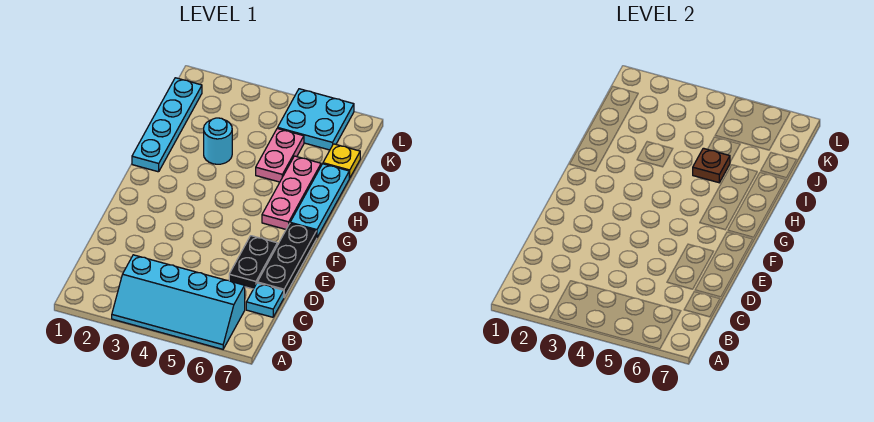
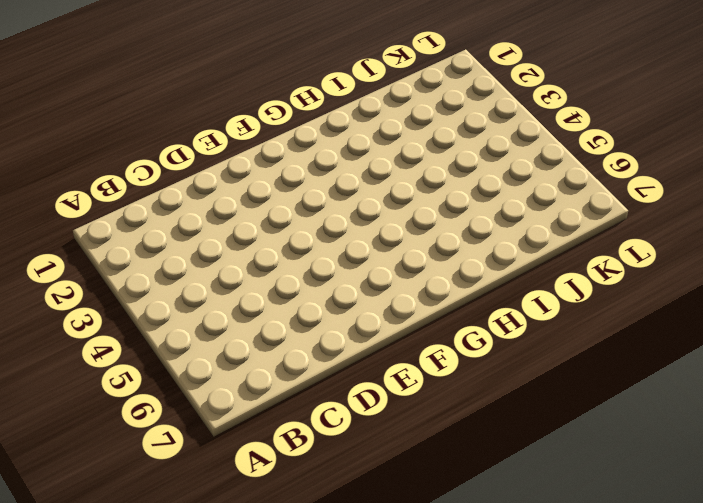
none -> cyan 2x4 slope [112,255,245,349]
none -> cyan 1x1 plate [246,283,284,317]
none -> black 1x2 plate [229,236,277,289]

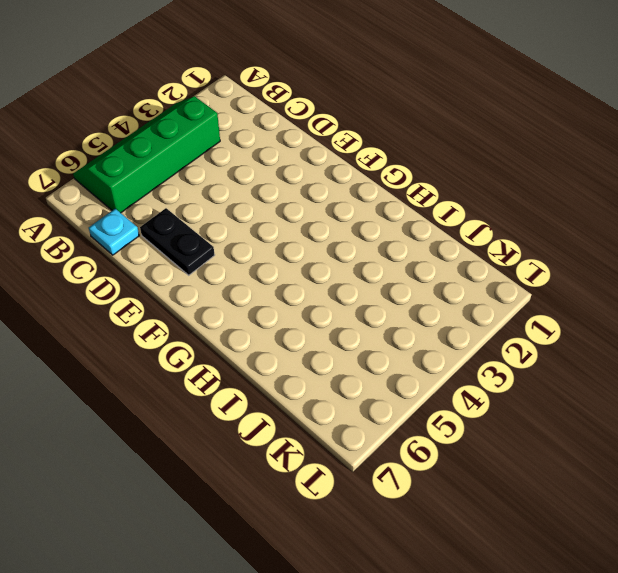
green 2x4 slope [73,96,220,213] -> cyan 2x4 slope [112,255,245,349]
none -> black 1x3 plate [257,224,317,297]
none -> pink 1x3 plate [262,156,321,229]
none -> cyan 1x3 plate [290,164,349,237]

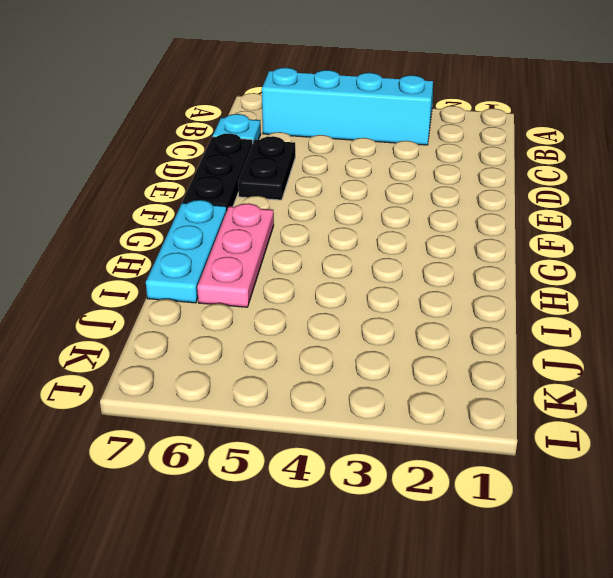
none -> cyan 1x4 plate [132,78,202,172]
none -> cyan 1x1 round brick [204,118,232,164]
none -> pink 1x2 plate [256,128,304,182]

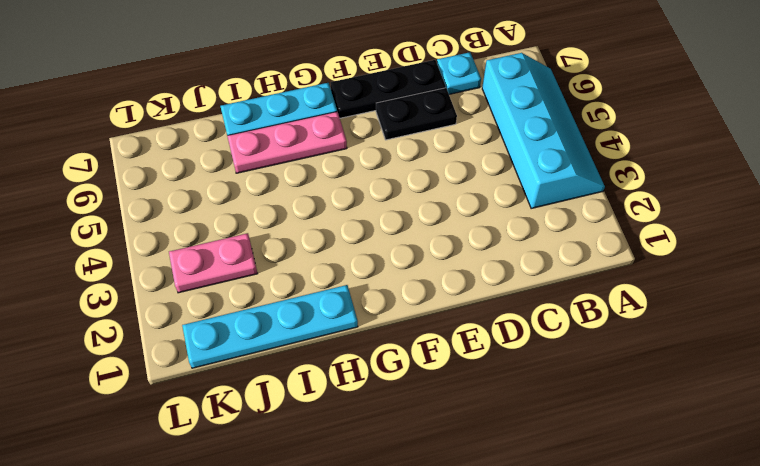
pink 1x2 plate [169,233,258,293] -> pink 1x2 plate moved to [256,128,304,182]
none -> cyan 1x1 round brick [204,118,232,164]
none -> yellow 1x1 plate [323,144,360,178]
none -> cyan 2x2 plate [278,89,354,150]

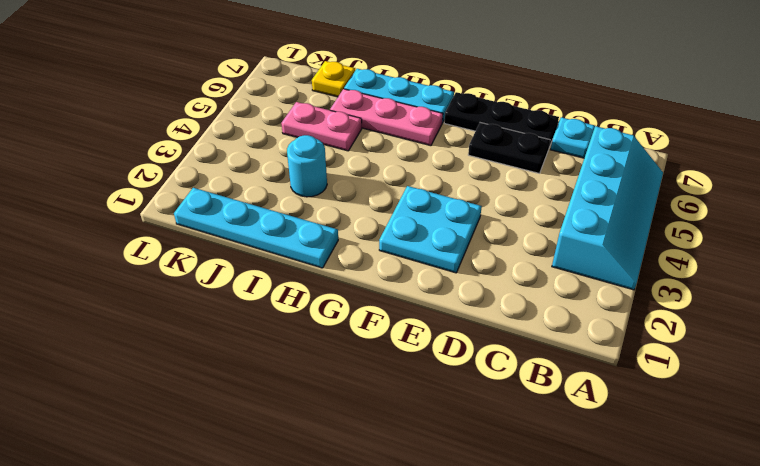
cyan 2x2 plate [379,186,482,273] -> cyan 2x2 plate moved to [278,89,354,150]
none -> brown 1x1 plate [693,148,730,183]

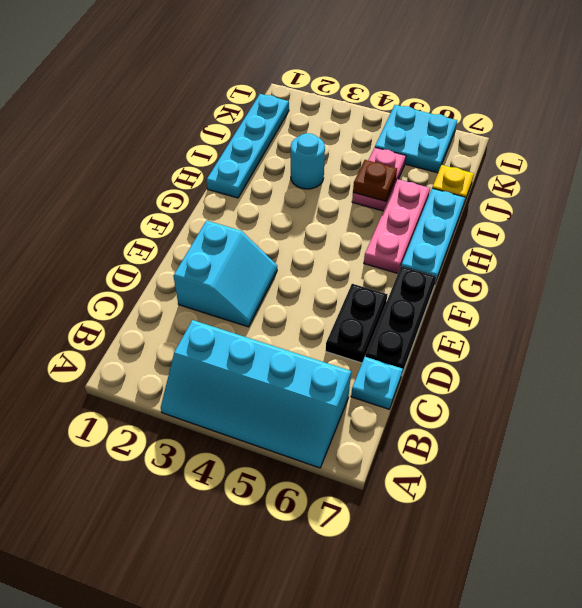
cyan 2x2 slope [174,220,277,327] -> none

